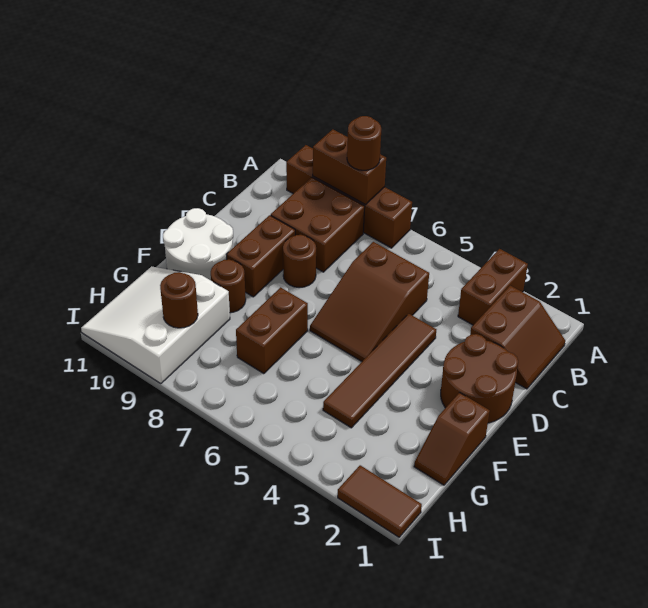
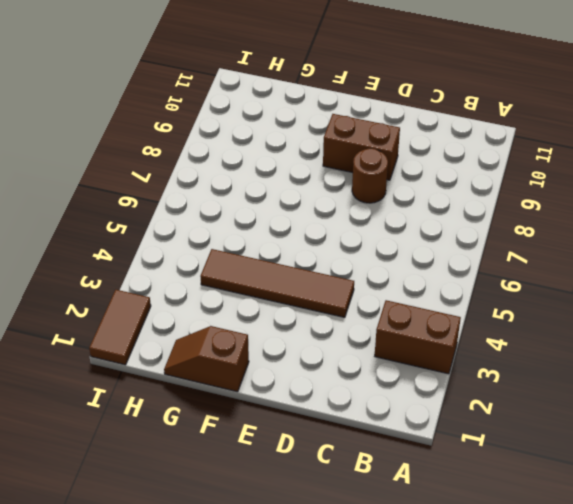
none -> brown 1x4 brick [286,145,412,248]
none -> brown 2x2 slope [470,286,565,389]
none -> brown 2x2 brick [271,177,365,272]

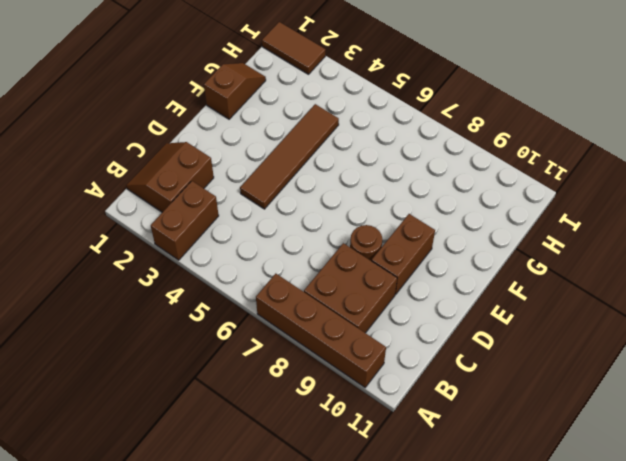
none -> brown 2x3 slope [310,242,429,361]
none -> brown 2x2 round brick [441,334,518,423]
none -> white 2x2 round brick [163,208,233,280]

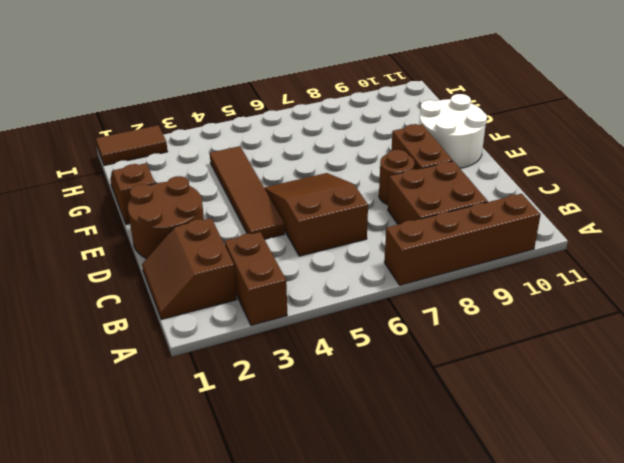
none -> brown 1x2 brick [236,287,308,374]
none -> brown 1x1 round brick [211,259,246,313]
none -> white 3x3 slope [81,266,230,384]

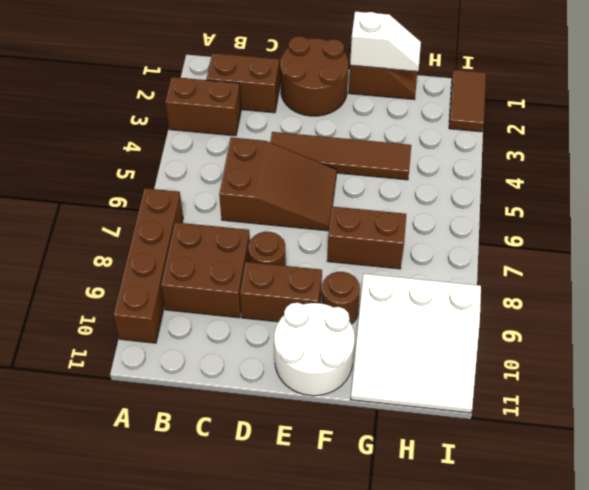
white 1x2 slope [350,12,421,71] -> none
none -> brown 1x2 brick [313,129,386,205]
none -> brown 1x1 round brick [160,272,198,328]
none -> brown 1x1 round brick [347,116,381,170]

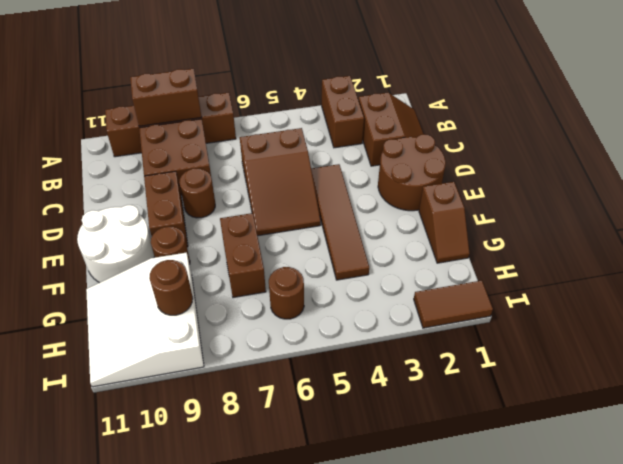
brown 1x1 round brick [269,267,304,319] -> brown 1x1 round brick moved to [347,116,381,170]

